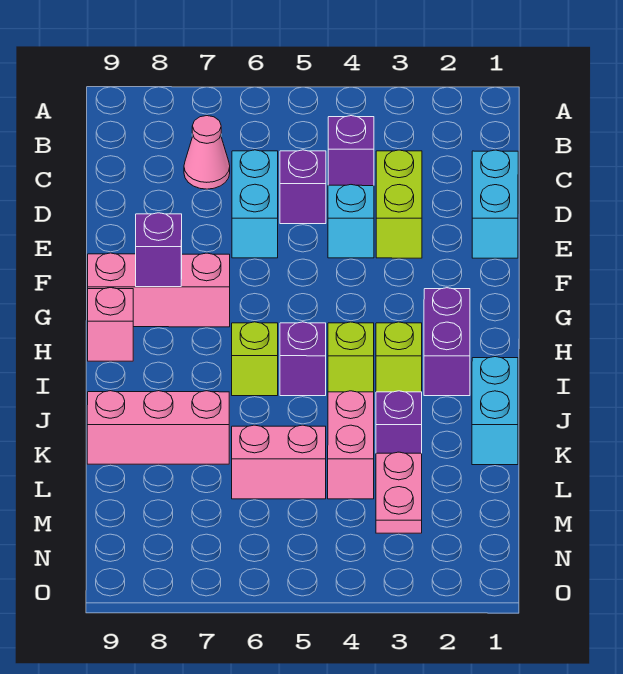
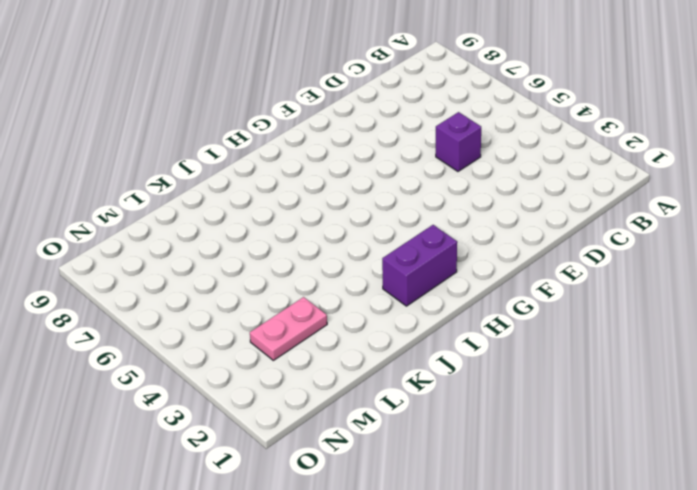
none -> purple 1x1 brick [328,116,374,186]
none -> pink 1x1 cone [184,116,230,189]
none -> cyan 1x2 brick [472,150,518,258]

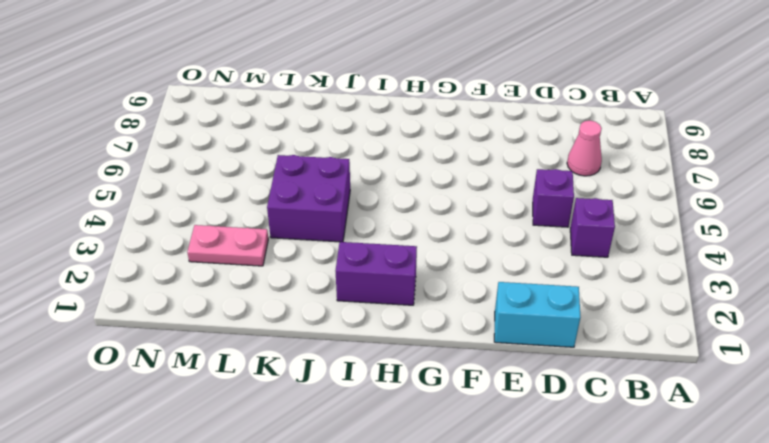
purple 2x2 brick [267,155,350,242] -> pink 1x2 brick [328,391,374,499]
none -> lime 1x2 brick [376,150,422,258]
none -> cyan 1x2 brick [232,150,278,258]
none -> cyan 1x1 brick [328,185,374,258]

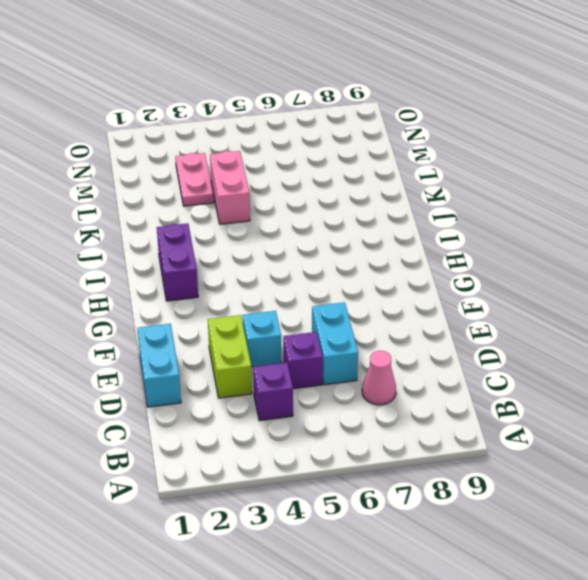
none -> pink 1x3 brick [88,253,230,327]
none -> pink 1x1 brick [88,288,133,361]
none -> lime 1x1 brick [376,322,422,392]

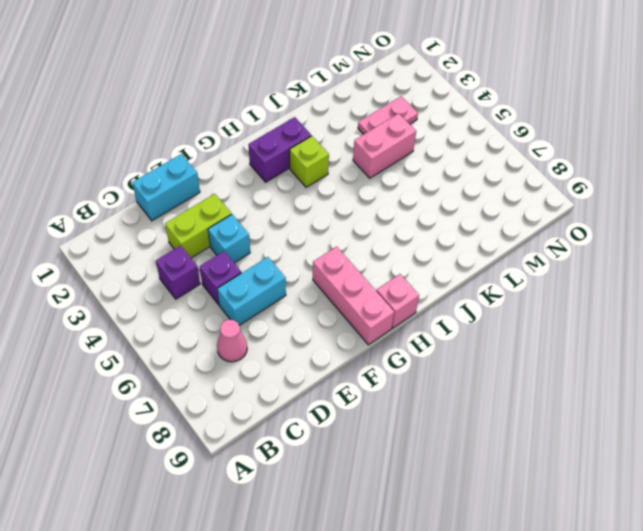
none -> lime 1x1 brick [328,322,374,392]
none -> purple 1x1 brick [280,322,326,396]
none -> lime 1x1 brick [232,322,278,396]

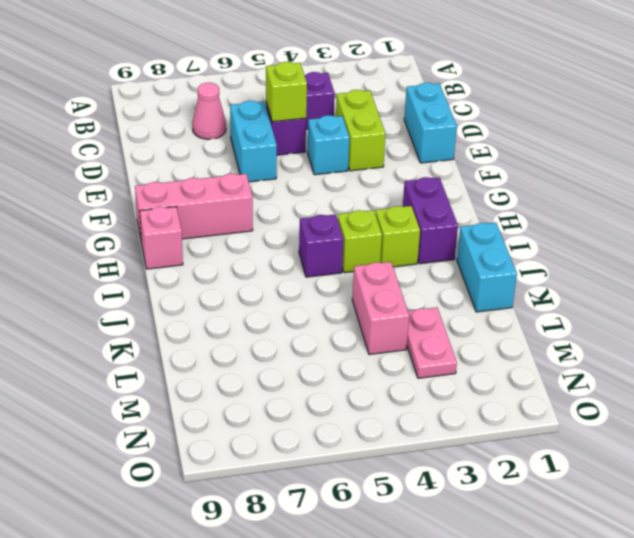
lime 1x1 brick [266,62,307,122] -> lime 1x1 brick moved to [232,322,278,396]
none -> purple 1x1 brick [376,391,422,453]
none -> pink 1x3 brick [87,391,229,464]
none -> pink 1x2 brick [232,425,326,499]

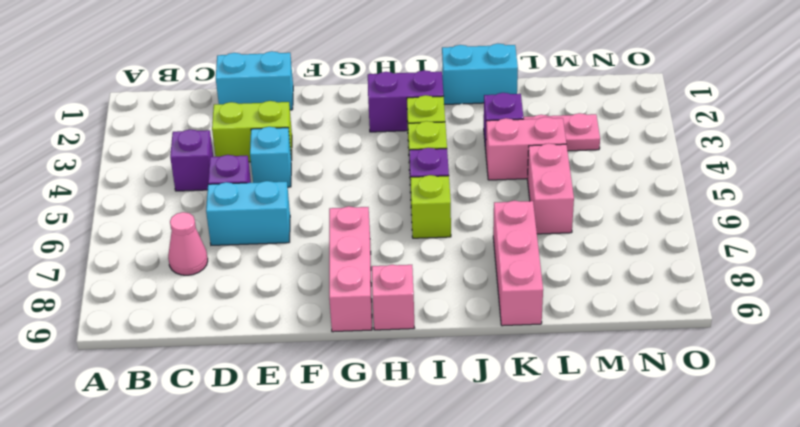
none -> purple 1x1 brick [136,213,182,287]

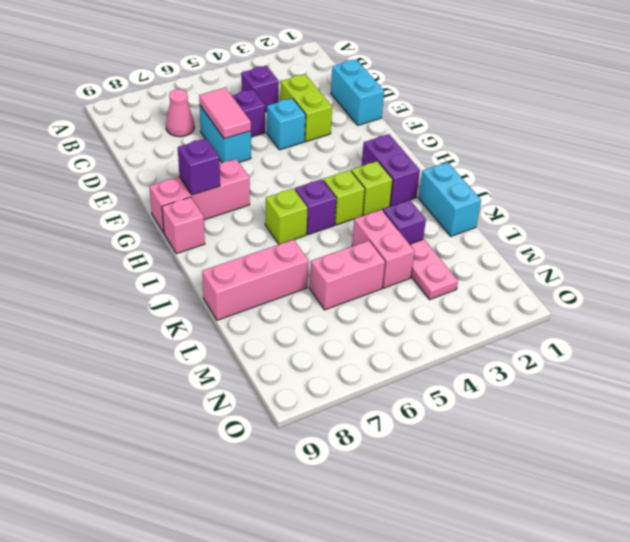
pink 1x2 tile [199,88,251,139] -> none

